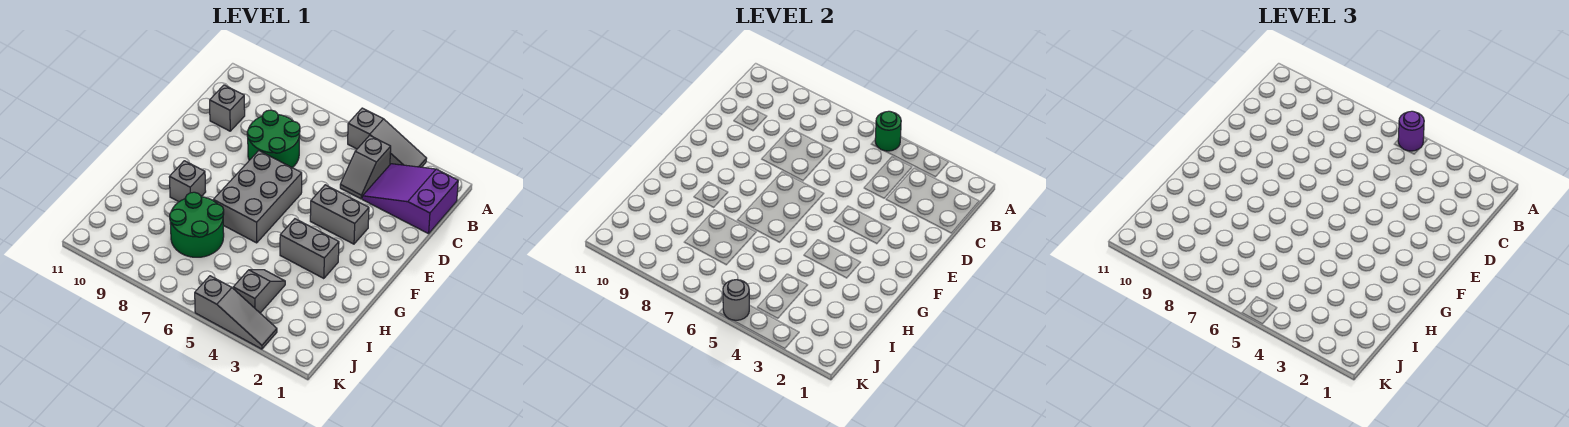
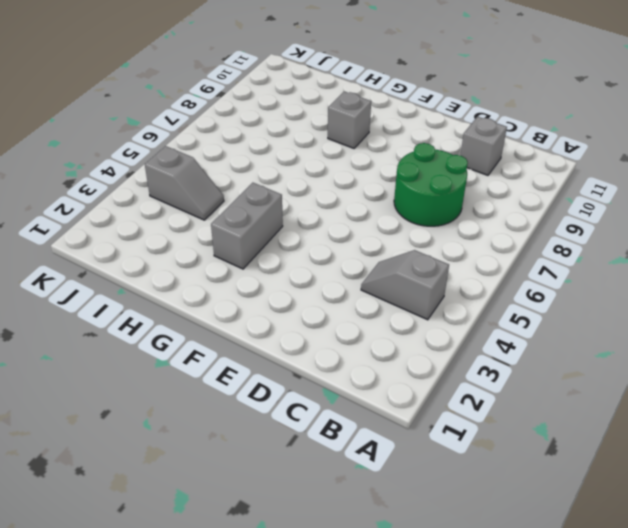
none -> grey 1x3 slope [348,108,427,167]
none -> purple 2x3 slope [362,164,458,234]
none -> grey 1x2 brick [310,185,369,244]

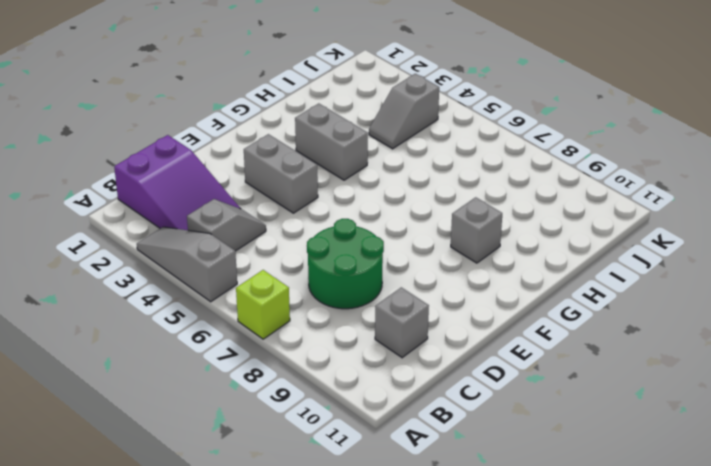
lime 1x1 brick [236,270,290,339] -> none
none -> grey 2x3 brick [213,151,302,243]
none -> green 2x2 round brick [170,192,224,257]
none -> grey 1x3 slope [195,276,277,349]

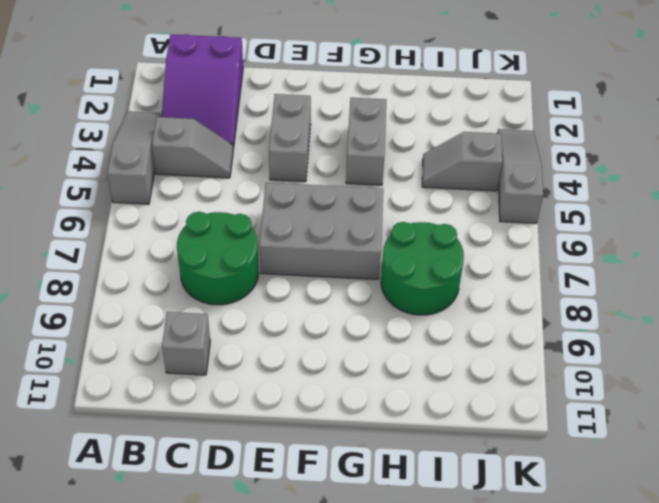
none -> grey 1x1 brick [169,161,206,202]
none -> green 1x1 round brick [875,111,901,151]
none -> grey 1x1 round brick [723,280,749,320]

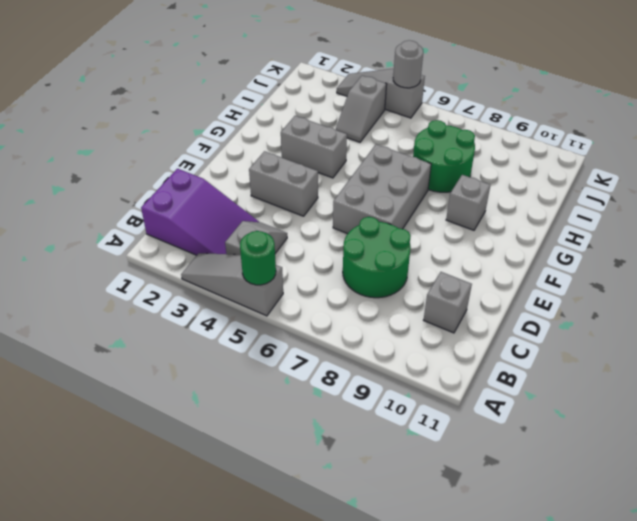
none -> purple 1x1 round brick [1398,111,1424,151]

